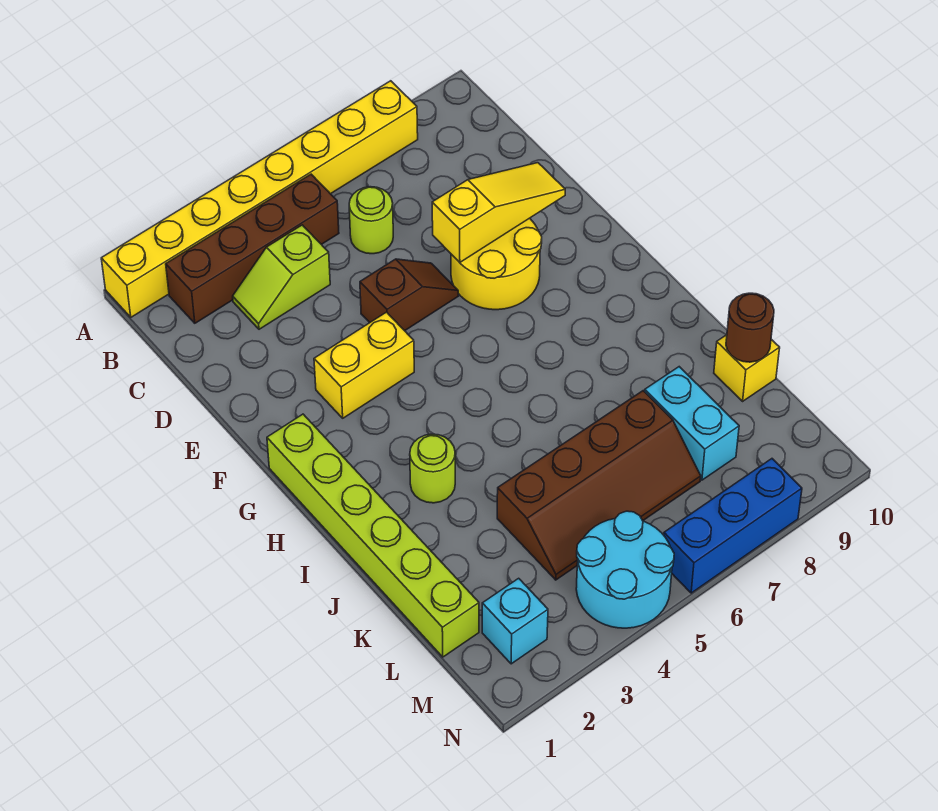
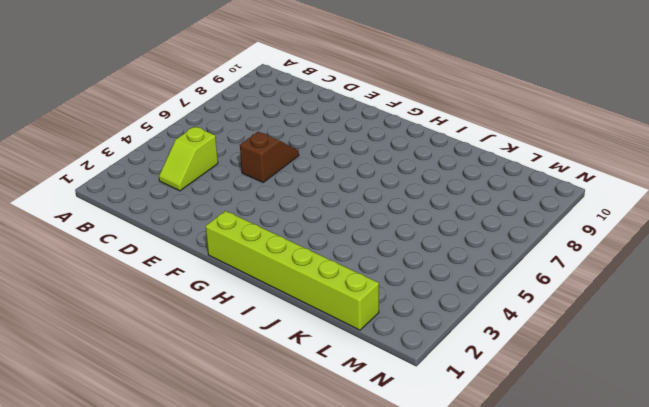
none -> yellow 1x8 brick [101,81,418,317]
none -> brown 1x4 brick [166,174,339,323]
none -> lime 1x1 round brick [349,187,393,254]

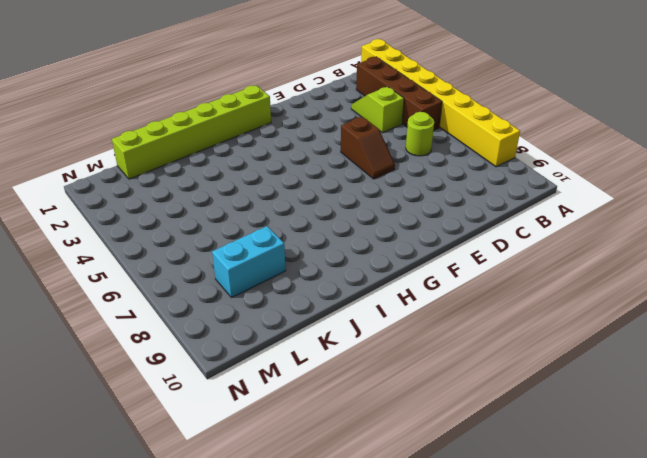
none -> yellow 2x2 round brick [451,218,542,310]
none -> yellow 1x2 brick [314,312,414,418]
none -> lime 1x1 round brick [410,434,455,503]

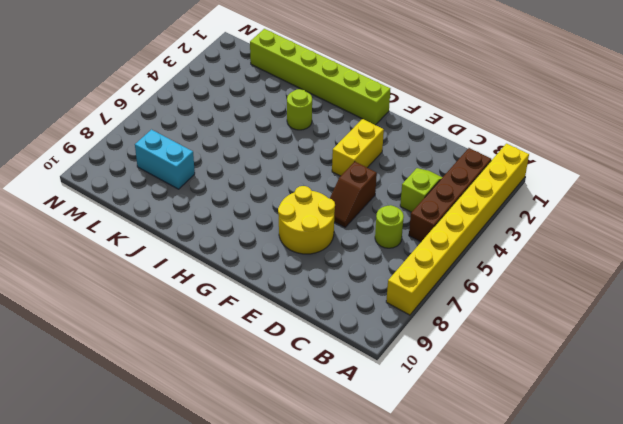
none -> brown 2x4 slope [497,391,701,580]
none -> yellow 1x1 brick [714,335,780,401]
none -> cyan 1x1 brick [482,578,548,664]

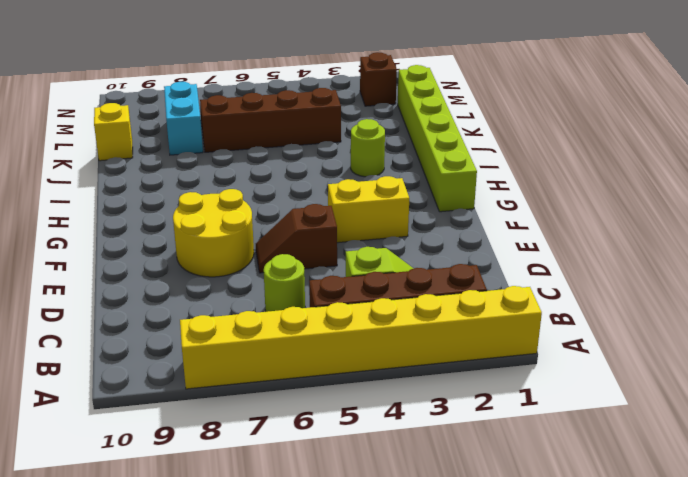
brown 1x1 brick [360,52,397,106] -> cyan 1x1 brick [482,578,548,664]
none -> cyan 2x2 round brick [576,511,674,628]
none -> blue 1x3 brick [664,459,802,593]
none -> yellow 1x3 slope [432,163,565,262]

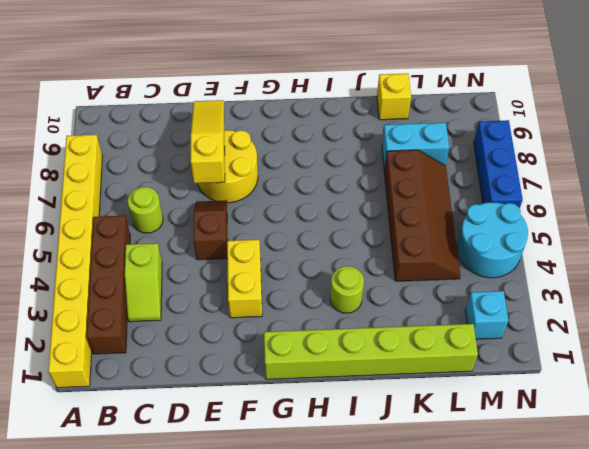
none -> brown 1x1 round brick [726,293,774,362]

